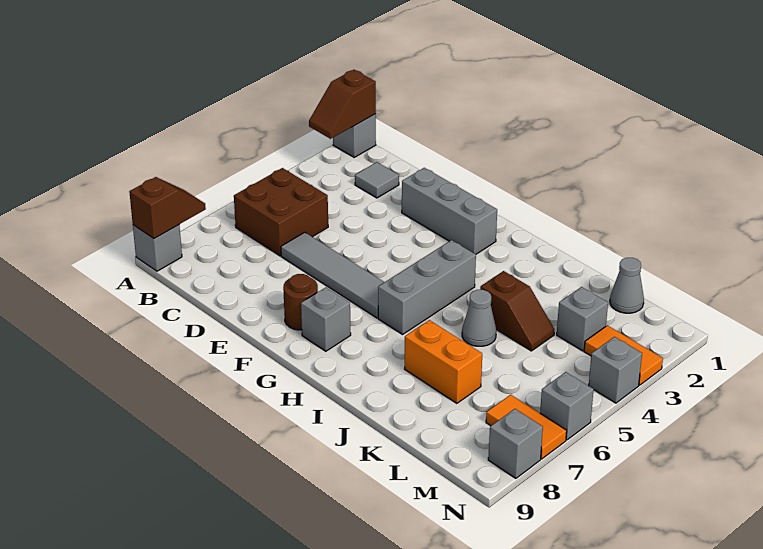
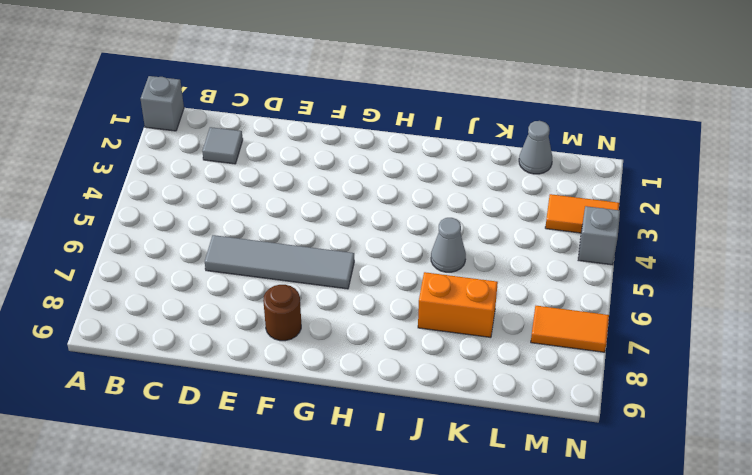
none -> grey 1x1 brick [133,225,182,271]
none -> brown 2x2 brick [234,168,328,256]
none -> grey 1x3 brick [402,168,497,254]

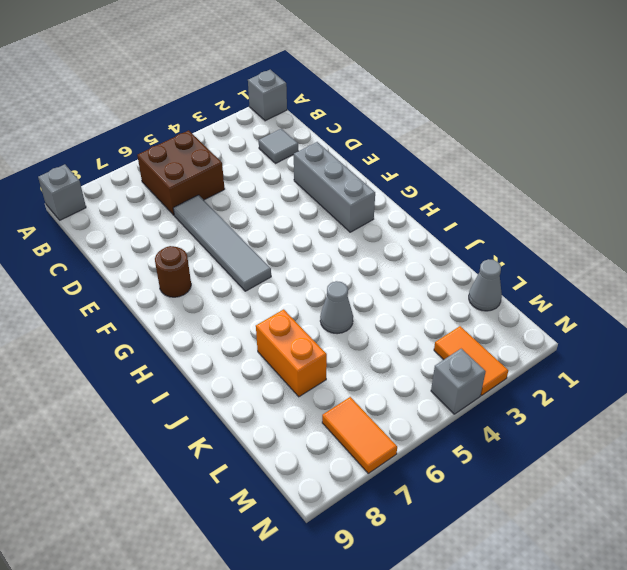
none -> grey 1x1 brick [301,287,351,351]
none -> grey 1x3 brick [378,240,476,334]
none -> brown 1x2 slope [480,271,555,351]

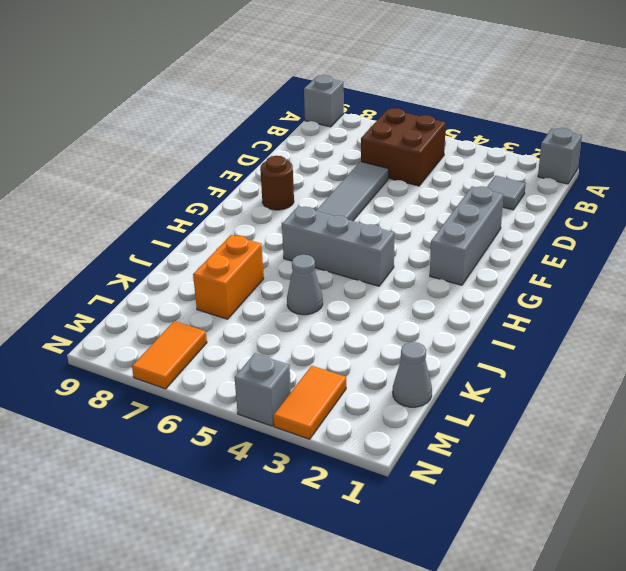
none -> grey 1x1 brick [301,287,351,351]
none -> brown 1x2 slope [480,271,555,351]
none -> grey 1x1 brick [557,287,608,351]

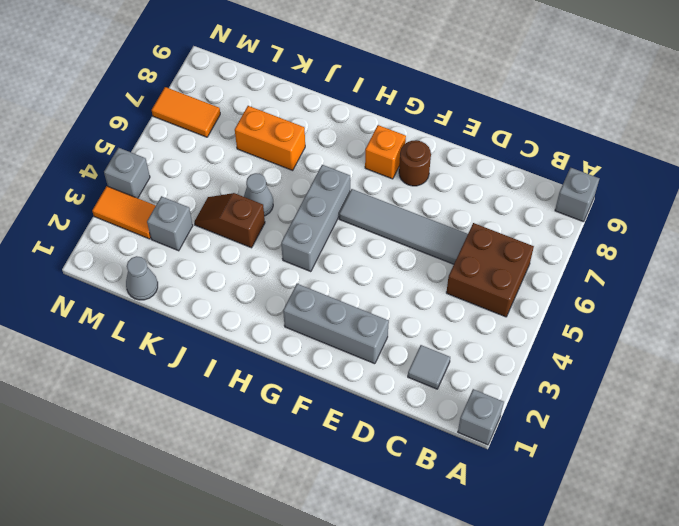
orange 1x1 brick [365,125,406,179] -> grey 1x1 brick [301,287,351,351]
none -> grey 1x1 brick [540,372,594,440]
none -> grey 1x1 brick [488,409,543,478]
none -> brown 1x2 slope [309,70,376,139]

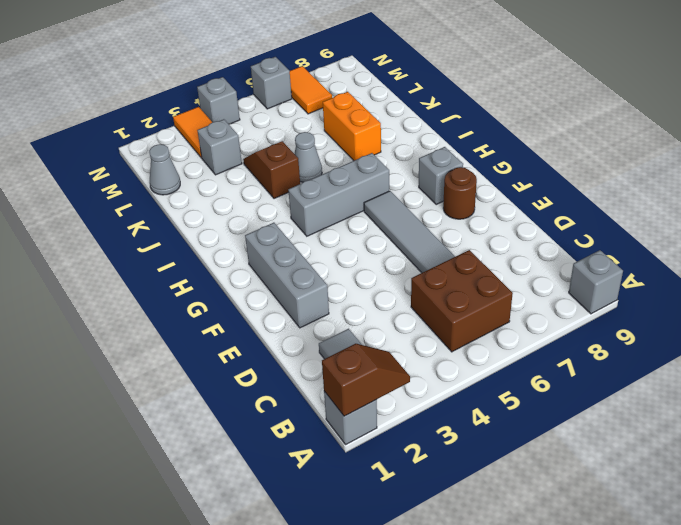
none -> grey 1x1 brick [488,409,543,478]
none -> brown 1x2 slope [129,177,206,239]

